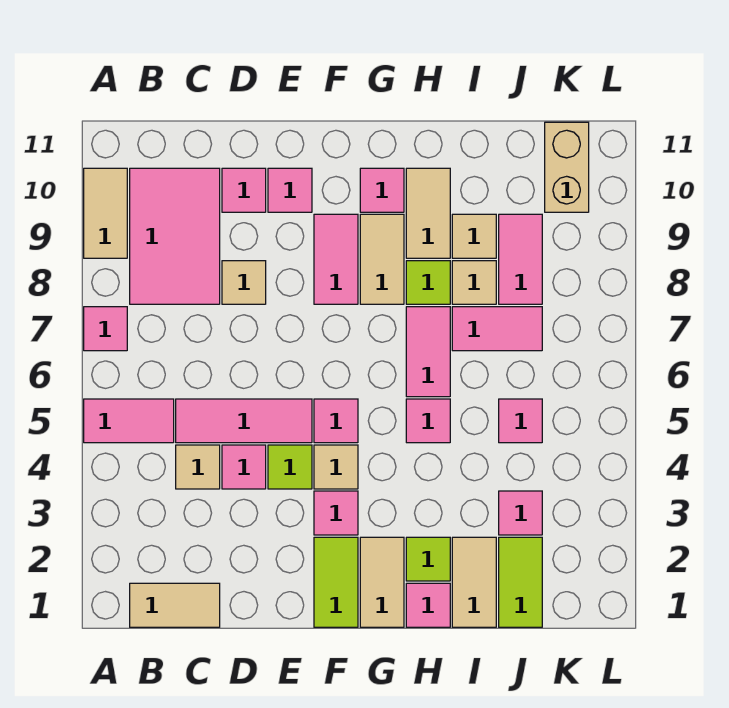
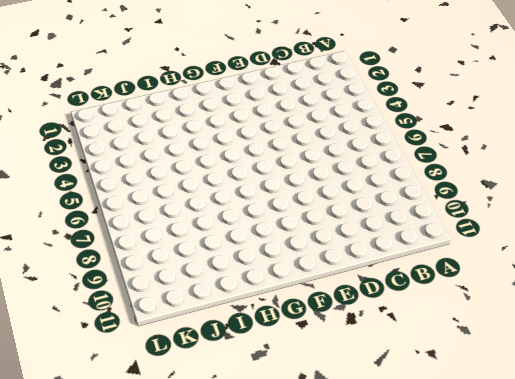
none -> pink 1x2 tile [84,399,174,443]
none -> pink 1x1 tile [84,307,127,351]
none -> tan 1x2 tile [84,168,127,258]
none -> tan 1x2 tile [130,583,220,627]

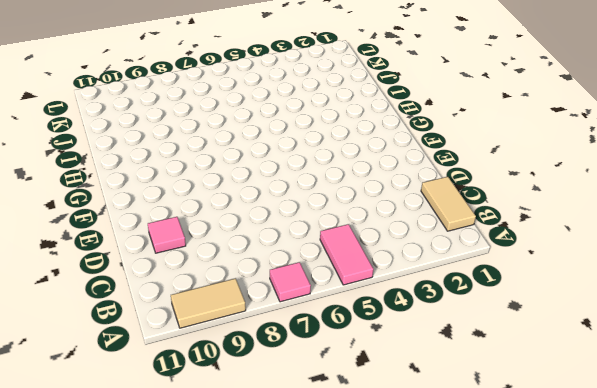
none -> pink 2x3 tile [130,168,220,304]
none -> tan 1x1 tile [176,445,220,489]
none -> pink 1x3 tile [176,399,312,443]
none -> pink 1x1 tile [222,445,266,489]

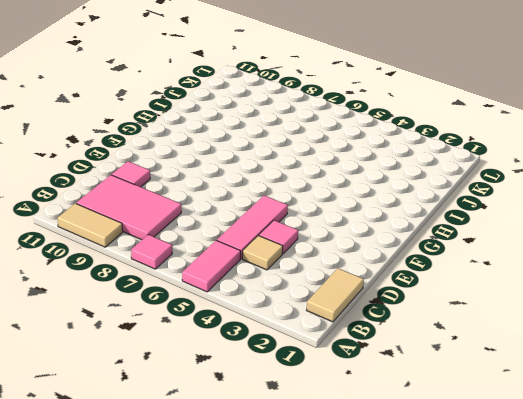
none -> tan 1x1 tile [222,261,266,304]
none -> lime 1x1 tile [268,445,312,489]
none -> pink 1x1 tile [268,168,312,212]
none -> lime 1x2 tile [314,537,358,627]

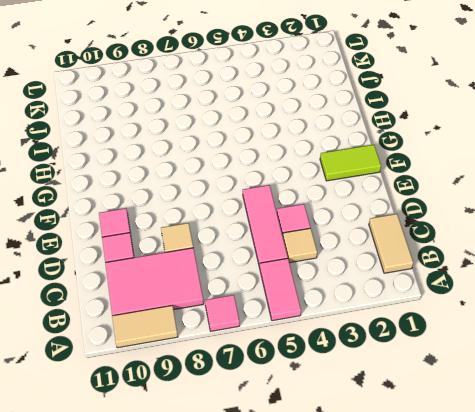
none -> lime 1x1 tile [268,445,312,489]
none -> pink 1x1 tile [314,491,358,535]
none -> tan 1x1 tile [314,445,358,489]
none -> pink 1x1 tile [314,399,358,443]

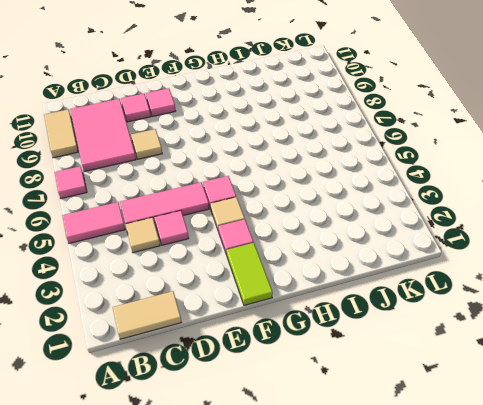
none -> lime 1x1 tile [268,445,312,489]
none -> pink 1x2 tile [314,214,358,304]
none -> tan 1x2 tile [360,537,404,627]
none -> tan 1x2 tile [360,214,404,304]

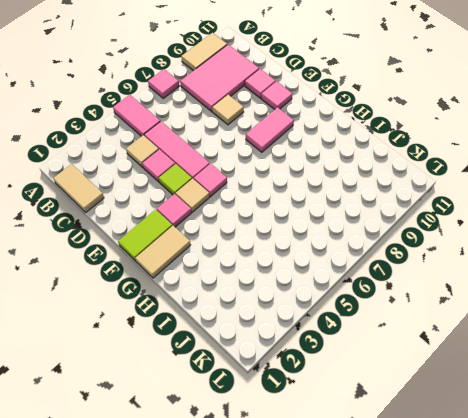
none -> tan 1x2 tile [360,214,404,304]
none -> pink 1x1 tile [360,168,404,212]
none -> pink 1x1 tile [406,583,450,627]
none -> lime 1x1 tile [406,537,450,581]

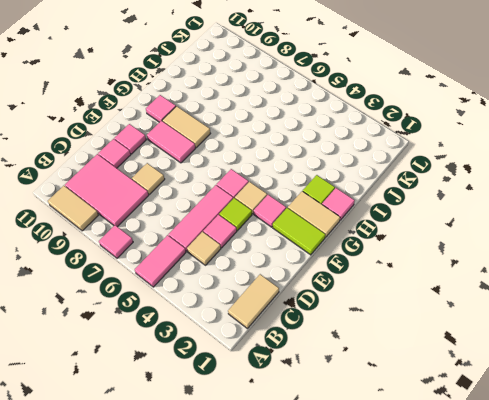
none -> pink 1x1 tile [406,399,450,443]
none -> pink 1x2 tile [406,307,450,397]
none -> lime 1x1 tile [406,261,450,304]
none -> tan 1x2 tile [406,168,450,258]

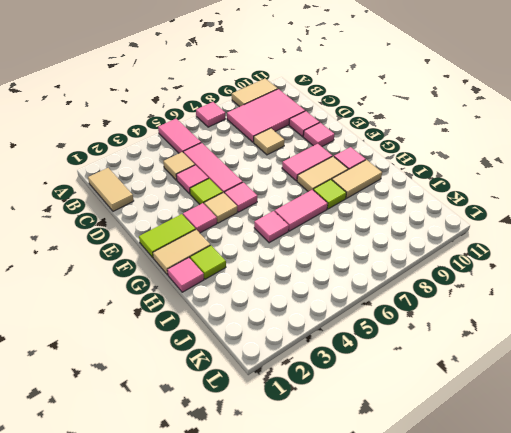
none -> tan 1x2 tile [452,537,496,627]
none -> pink 1x2 tile [452,307,542,351]
none -> tan 1x1 tile [452,261,496,304]
none -> tan 1x1 tile [452,214,496,258]

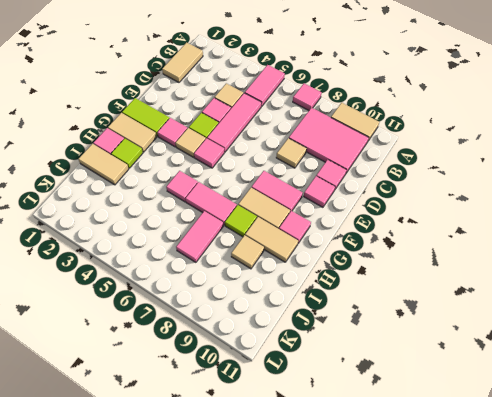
none -> tan 1x1 tile [452,261,496,304]
none -> lime 1x2 tile [499,537,542,627]
none -> pink 1x1 tile [499,491,542,535]
none -> pink 1x1 tile [499,399,542,443]

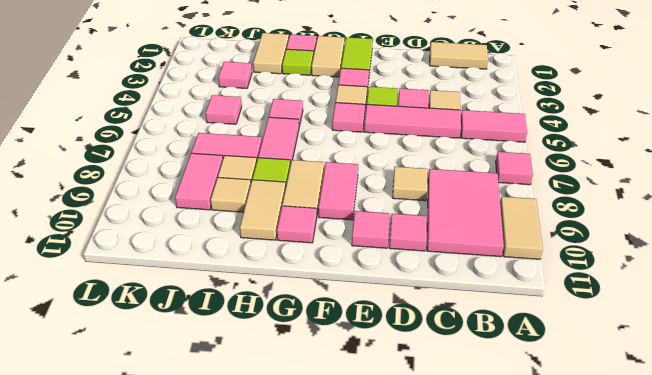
none -> lime 1x2 tile [499,537,542,627]
none -> tan 1x2 brick [545,122,589,212]

